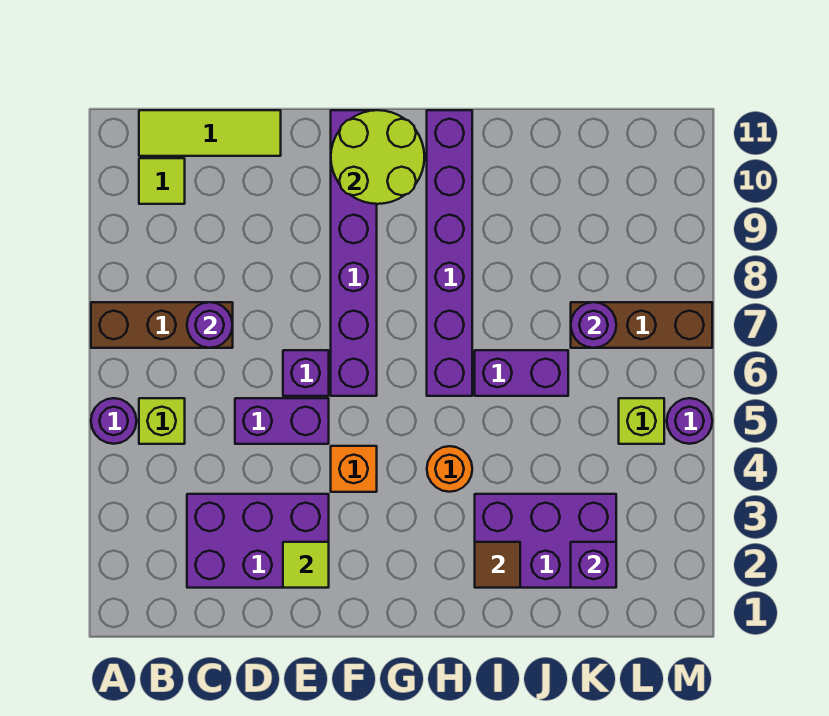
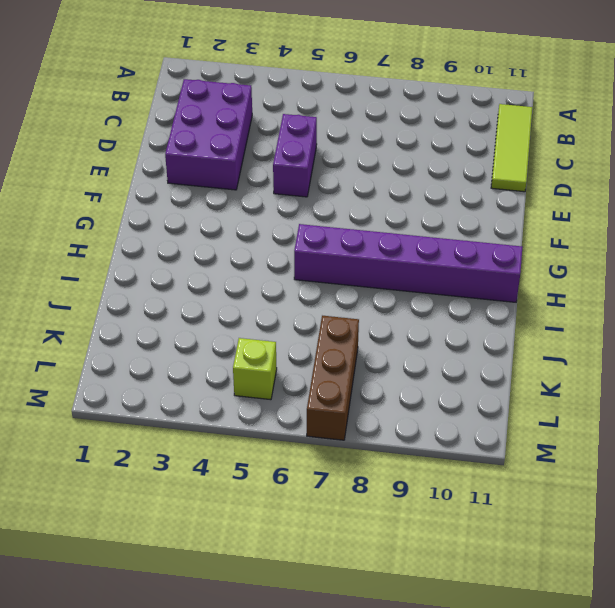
none -> purple 1x1 round brick [91,398,137,444]
none -> brown 1x3 brick [91,302,233,348]
none -> lime 1x1 brick [139,398,185,444]

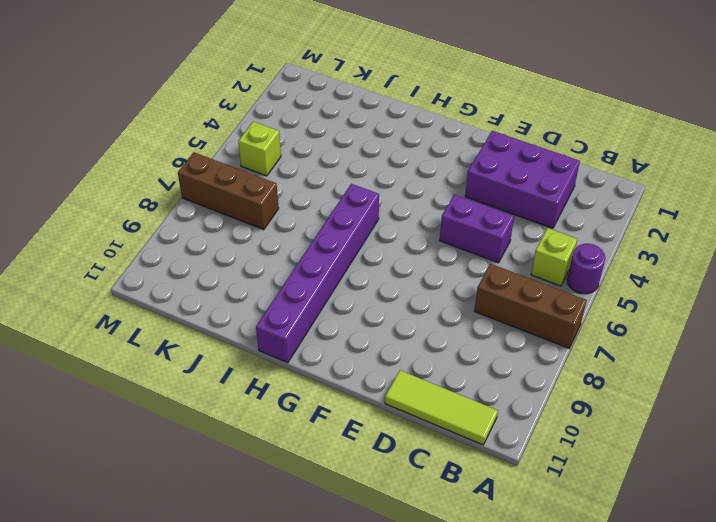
none -> lime 1x1 tile [139,158,185,204]
none -> purple 1x1 brick [283,350,329,396]
none -> orange 1x1 brick [331,446,377,492]

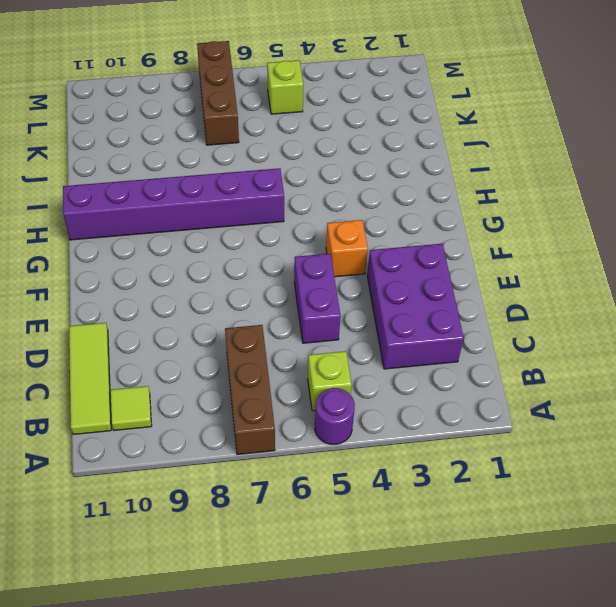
none -> purple 1x1 brick [283,350,329,396]
none -> purple 1x6 brick [331,110,377,396]
none -> orange 1x1 round brick [427,446,472,492]

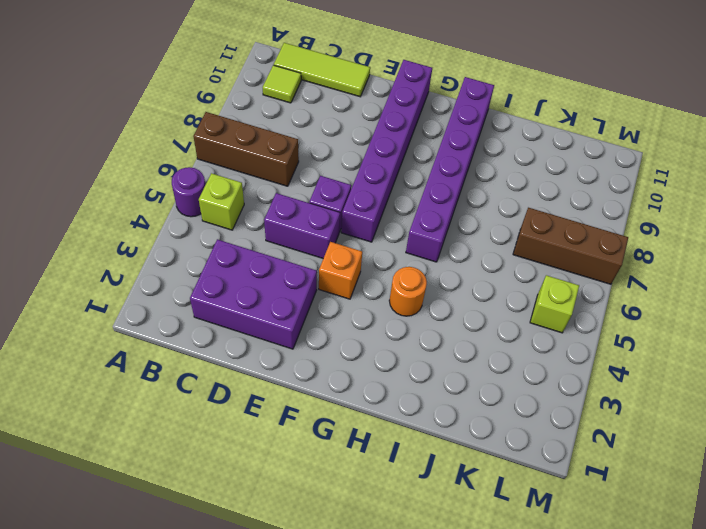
none -> purple 2x3 brick [475,494,616,588]
none -> purple 1x2 brick [475,350,568,396]
none -> purple 1x1 round brick [667,398,712,444]

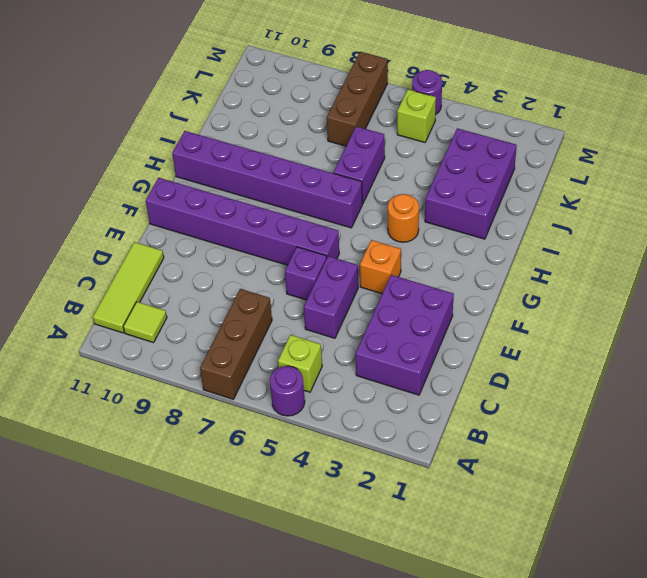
none -> purple 1x1 round brick [187,302,233,348]
none -> lime 1x1 tile [283,542,329,588]
none -> lime 2x2 round brick [331,110,424,204]

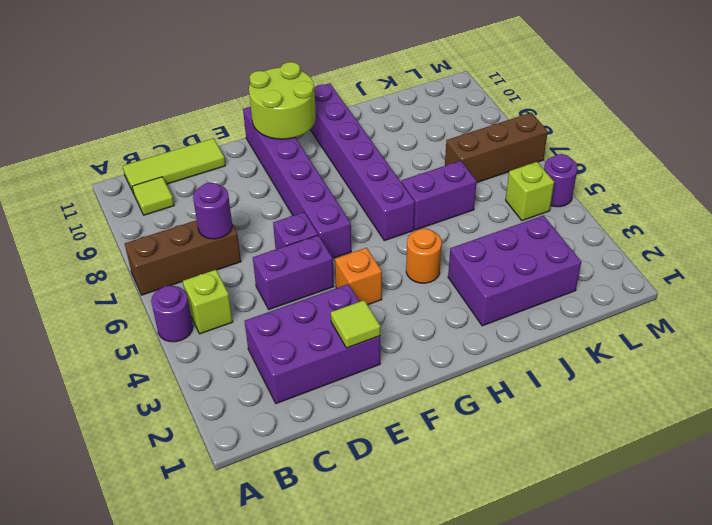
none -> brown 1x1 tile [475,542,520,588]
none -> purple 1x1 brick [571,542,616,588]
none -> purple 1x1 round brick [571,302,616,348]

